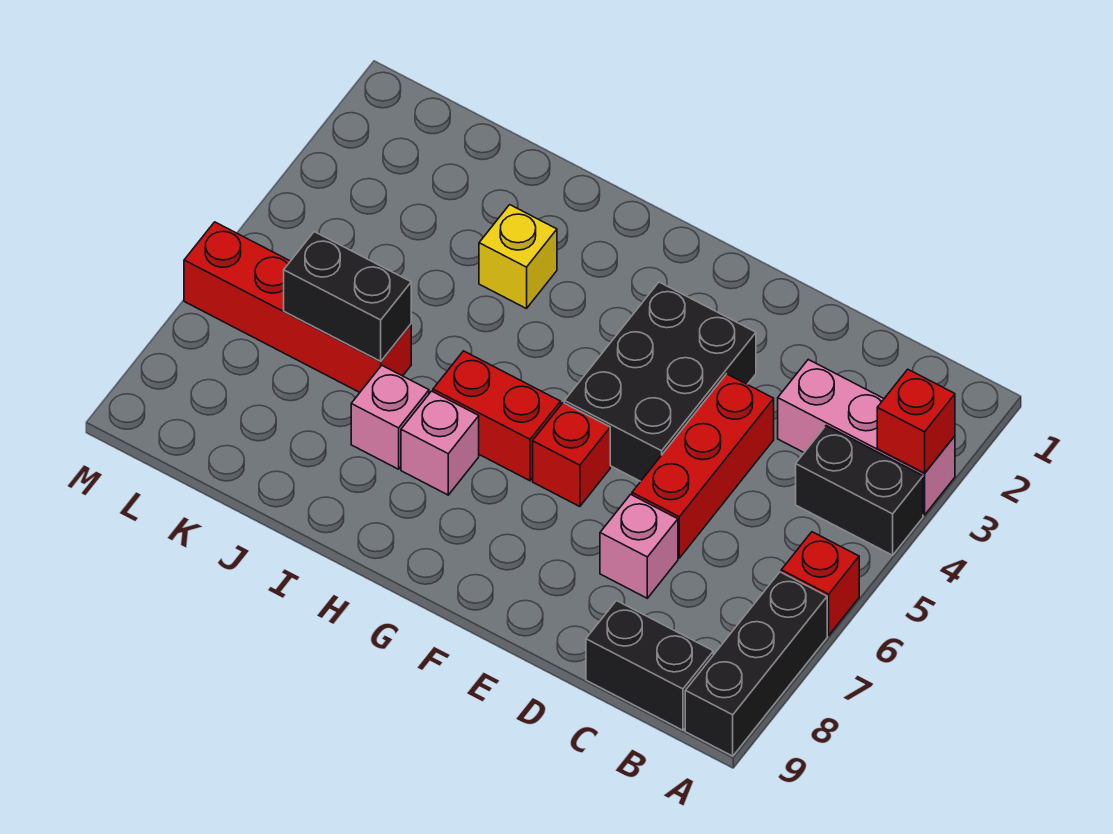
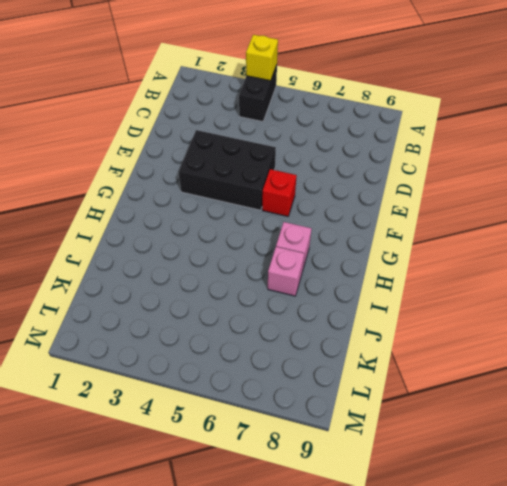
yellow 1x1 brick [246,35,278,81] -> yellow 1x1 brick moved to [479,205,557,309]
none -> pink 1x3 brick [778,360,955,515]
none -> red 1x1 brick [781,532,859,636]
none -> black 1x3 brick [685,572,827,756]

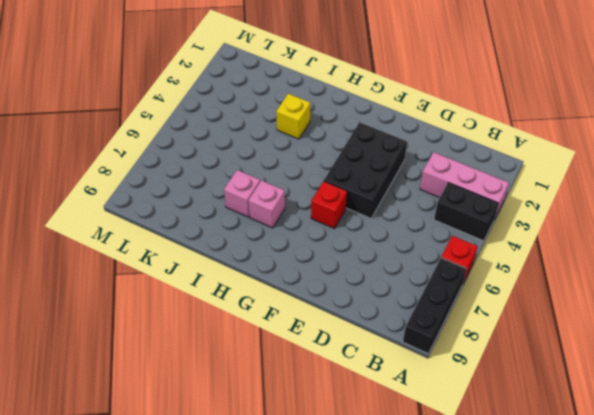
none -> black 1x2 brick [586,601,713,730]
none -> red 1x3 brick [632,374,774,558]
none -> pink 1x1 brick [600,494,678,598]

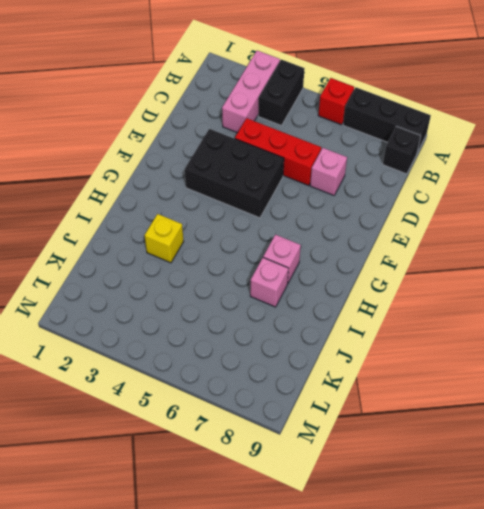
black 1x1 brick [383,126,421,174] -> black 1x2 brick [586,601,713,730]
none -> red 1x1 brick [533,403,610,507]
none -> red 1x2 brick [433,351,561,481]
none -> red 1x4 brick [184,222,411,392]

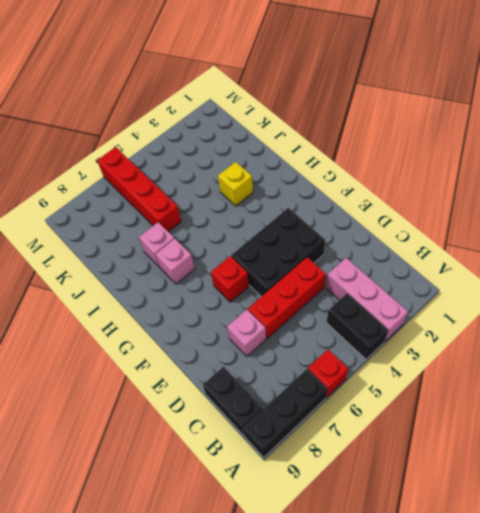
none -> red 1x2 brick [433,351,561,481]
none -> red 1x1 brick [877,369,955,473]
none -> black 1x2 brick [284,232,411,361]

